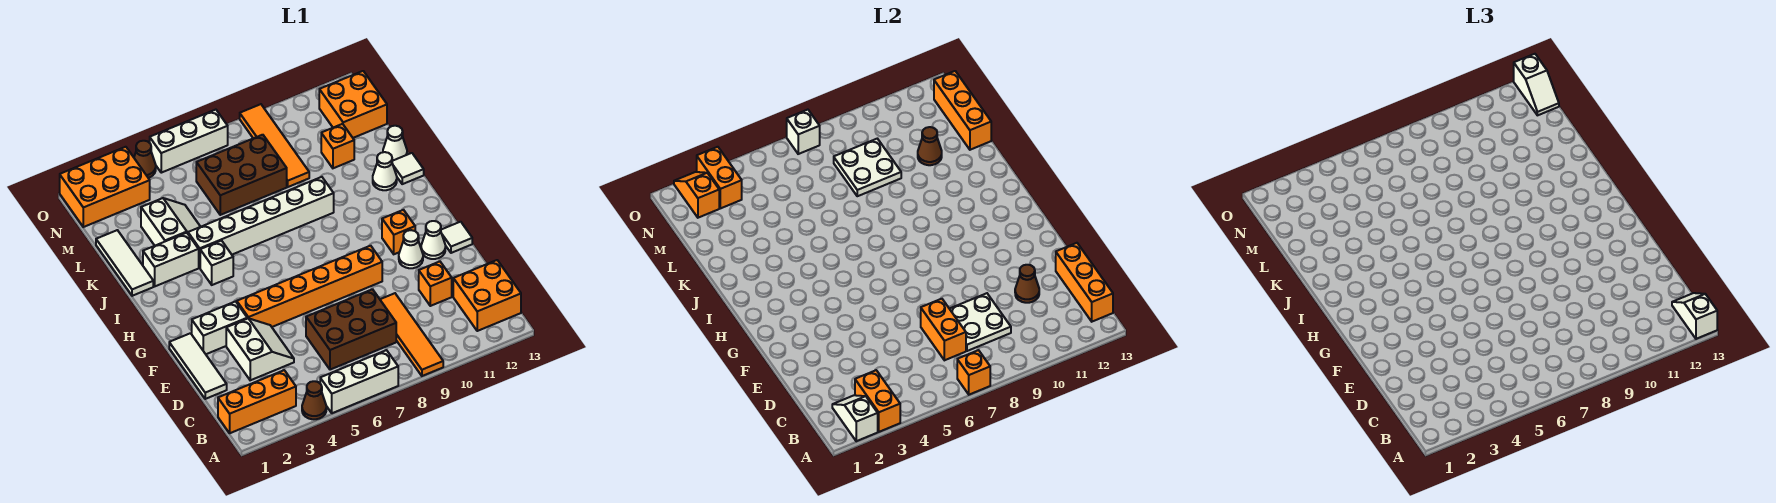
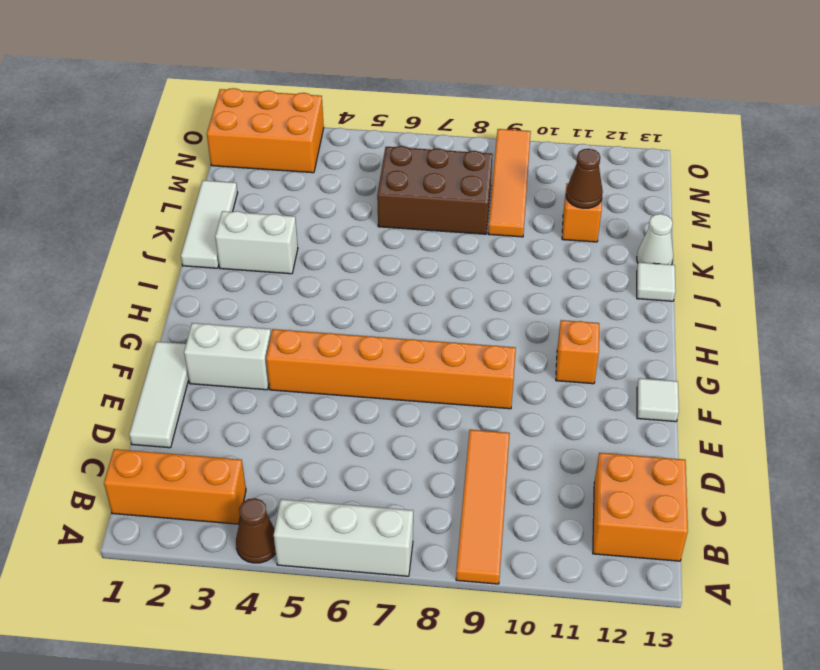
none -> brown 2x3 brick [306,289,396,370]
none -> white 2x2 slope [226,318,294,380]
none -> orange 1x1 brick [419,262,452,306]
none -> white 1x1 cone [399,230,423,268]

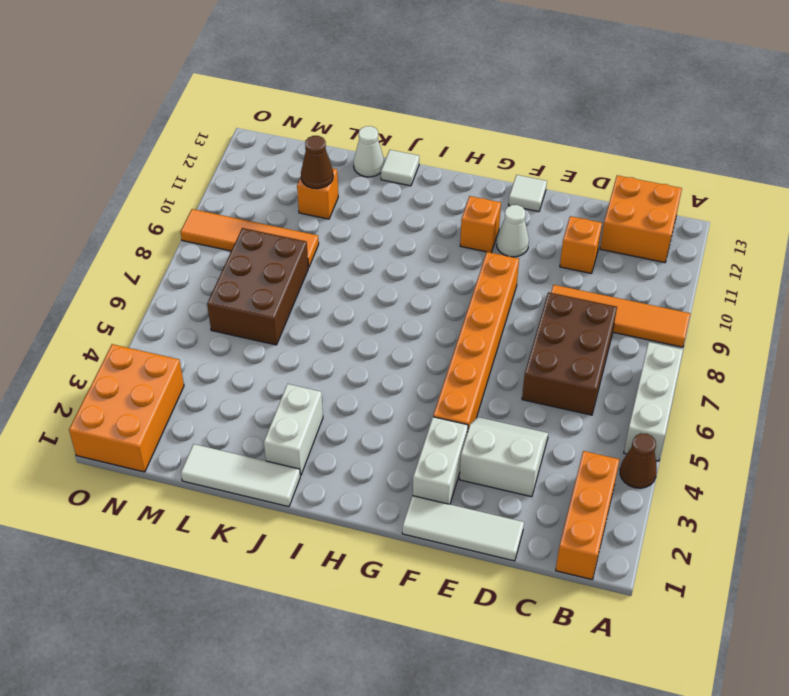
none -> white 1x1 cone [421,221,445,259]
none -> white 1x1 brick [200,241,233,285]
none -> white 1x6 brick [188,177,334,268]
none -> white 1x1 cone [373,152,397,190]

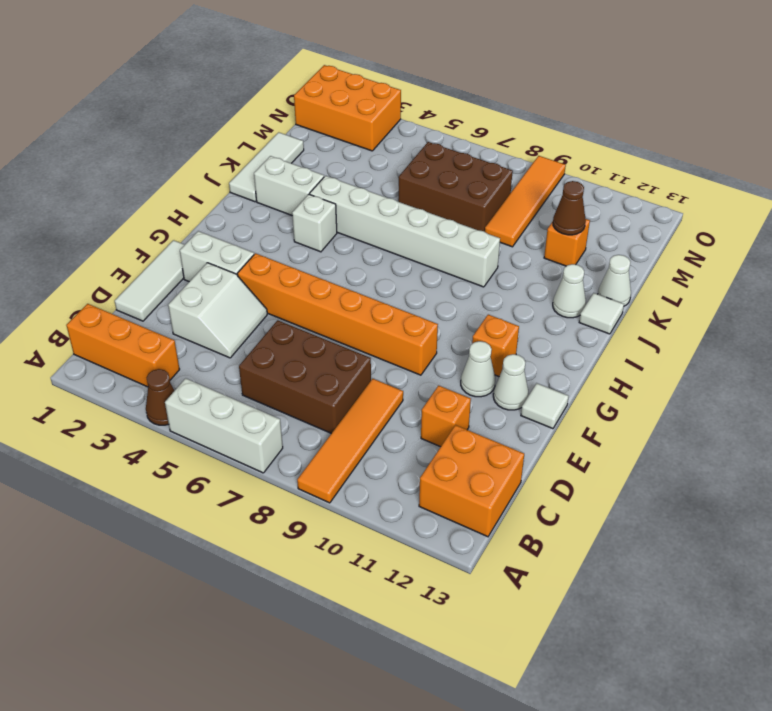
none -> white 2x2 slope [141,198,200,246]
none -> orange 2x2 brick [319,71,387,138]
none -> brown 1x1 cone [134,141,156,178]
none -> white 1x3 brick [150,110,228,173]

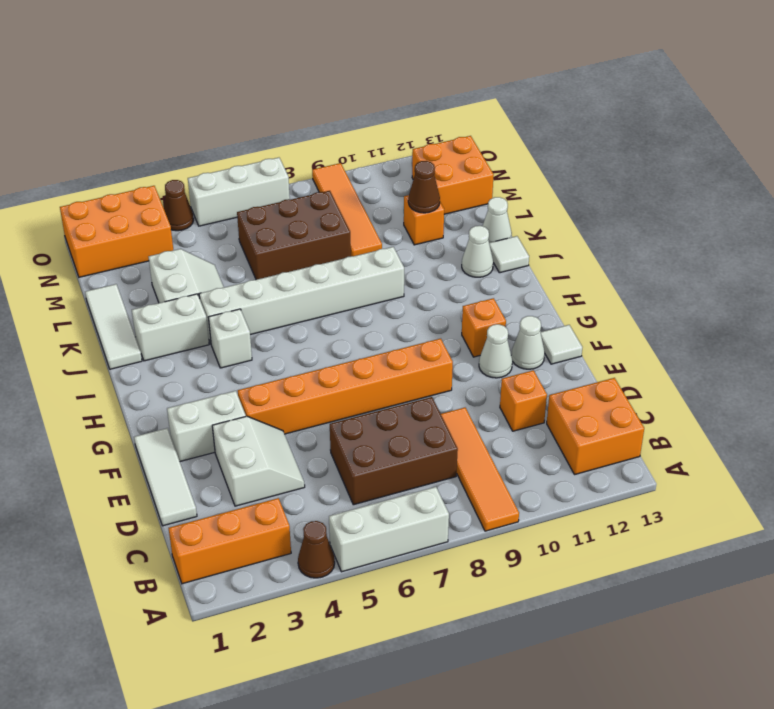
none -> white 1x2 slope [832,395,878,441]
none -> orange 1x2 brick [855,370,900,432]
none -> orange 1x1 brick [957,350,990,395]
none -> orange 1x3 brick [1056,243,1113,322]

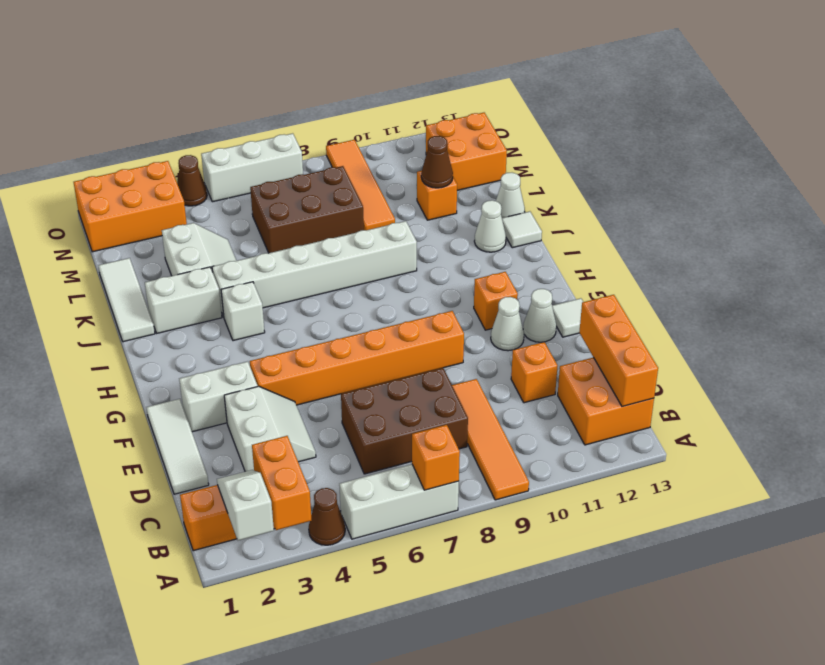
none -> orange 1x2 brick [921,299,966,360]
none -> white 2x2 plate [950,293,1011,351]
none -> brown 1x1 cone [1015,265,1039,303]
none -> white 2x2 plate [834,139,901,196]

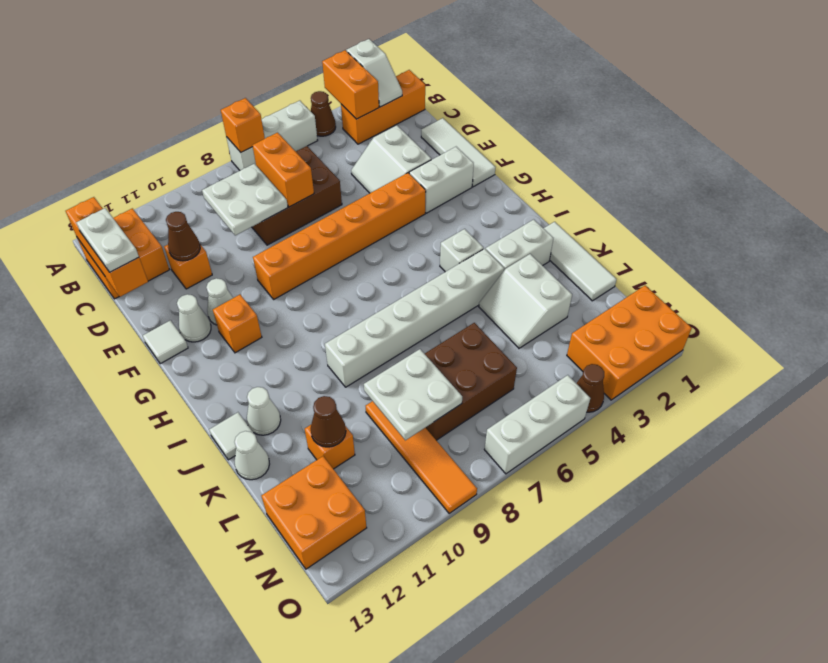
white 1x2 plate [76,208,139,272] -> none
none -> orange 1x4 tile [380,293,443,376]
none -> orange 1x3 brick [934,71,991,150]
none -> orange 1x2 slope [674,172,719,218]
none -> orange 1x2 brick [697,147,742,208]

